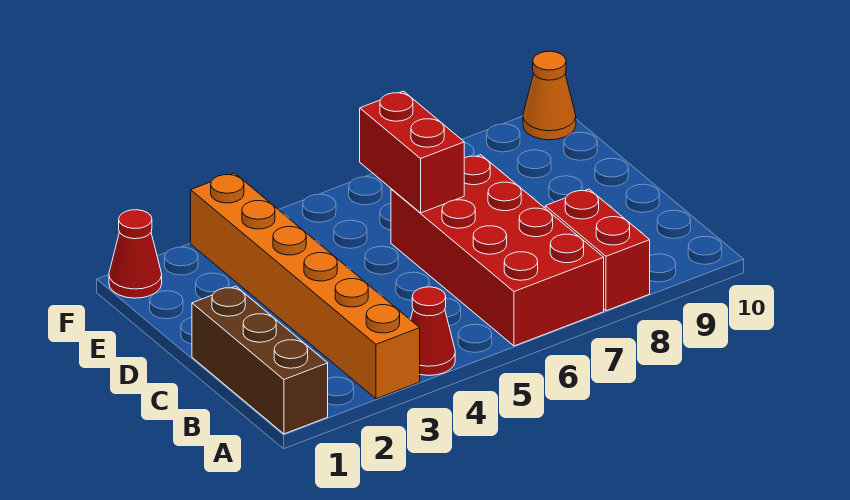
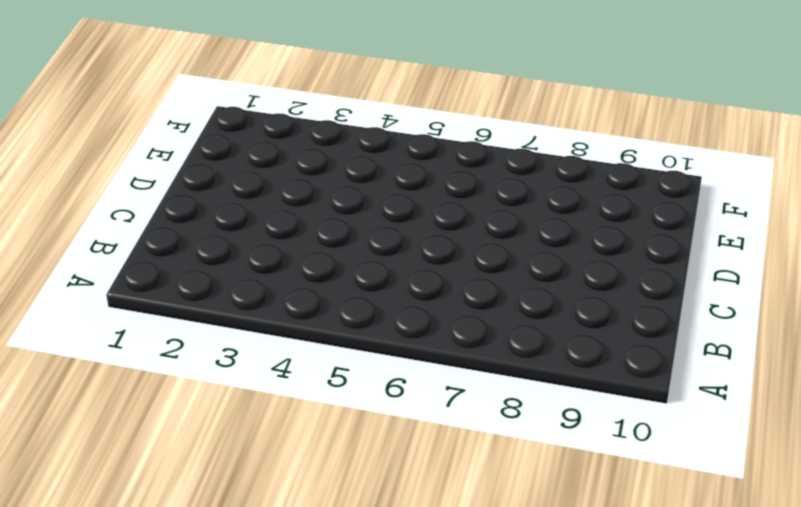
none -> brown 1x3 brick [192,286,328,434]
none -> orange 1x6 brick [191,173,420,399]

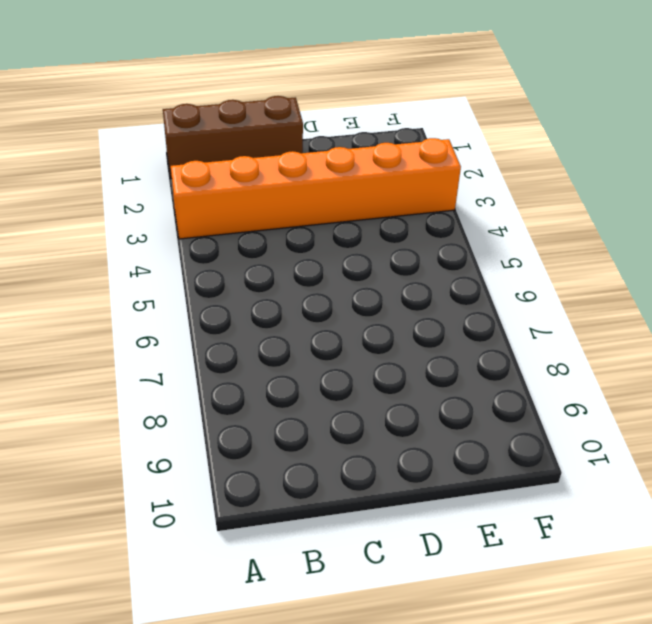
none -> red 1x1 cone [410,287,455,375]
none -> red 2x4 brick [391,155,604,346]

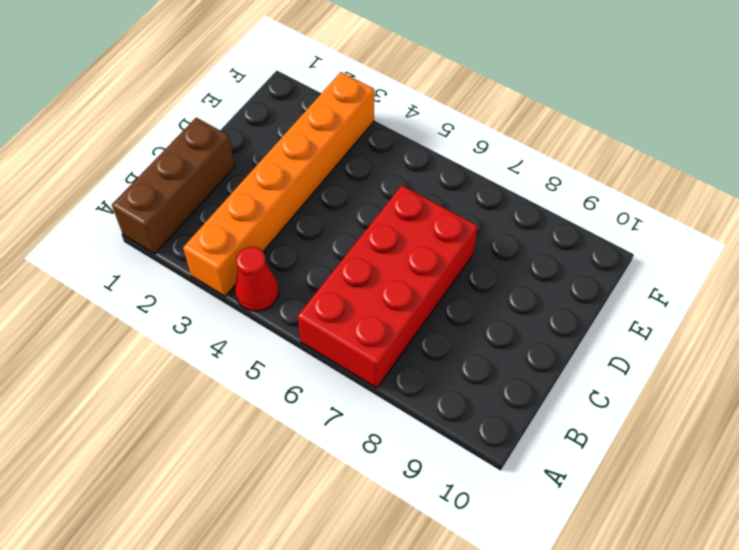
none -> red 1x2 brick [545,189,650,311]
none -> red 1x1 cone [109,210,162,298]

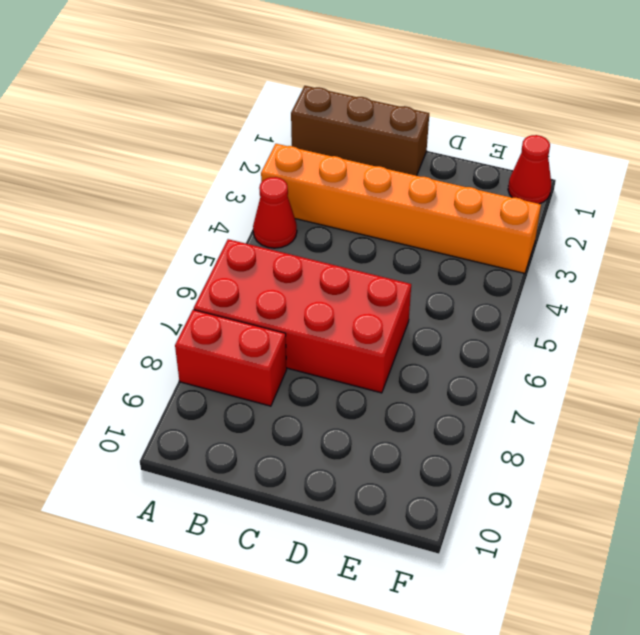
none -> orange 1x1 cone [523,51,576,140]
none -> red 1x2 brick [360,91,464,213]

